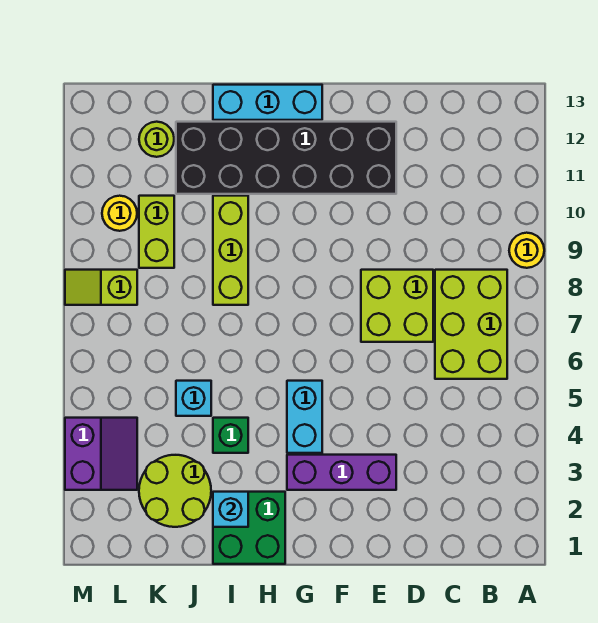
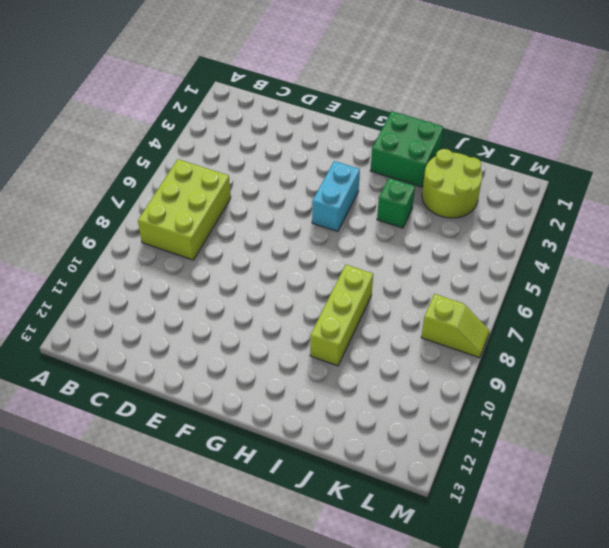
none -> yellow 1x1 round brick [509,233,544,268]
none -> lime 2x2 brick [361,270,433,342]
none -> purple 1x3 brick [287,455,396,490]

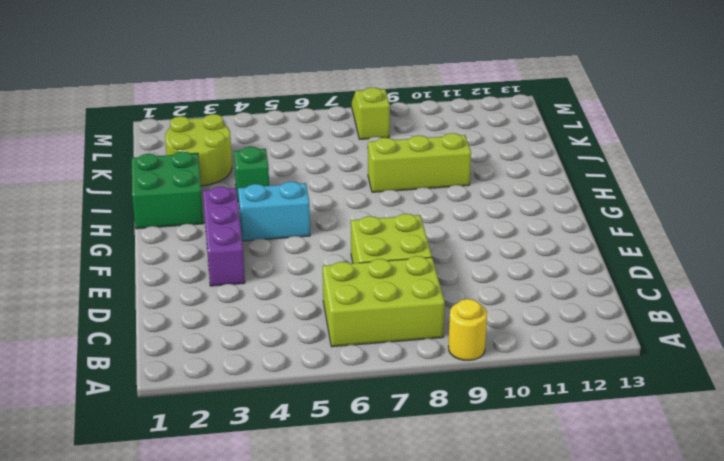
none -> black 2x6 brick [176,122,396,194]
none -> cyan 1x3 brick [213,85,322,120]
none -> cyan 1x1 brick [176,381,211,416]

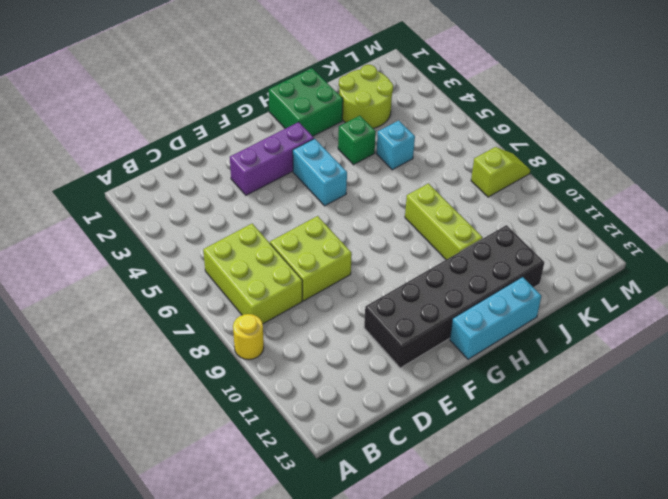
none -> lime 1x2 brick [139,196,174,268]
none -> lime 1x1 round brick [139,122,174,157]
none -> purple 2x2 slope [65,418,137,490]

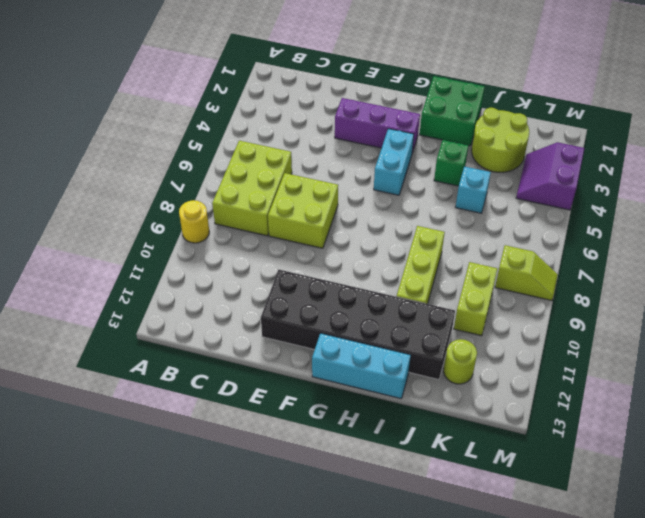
none -> yellow 1x1 round brick [102,196,137,231]
none -> cyan 1x1 brick [213,492,248,527]

